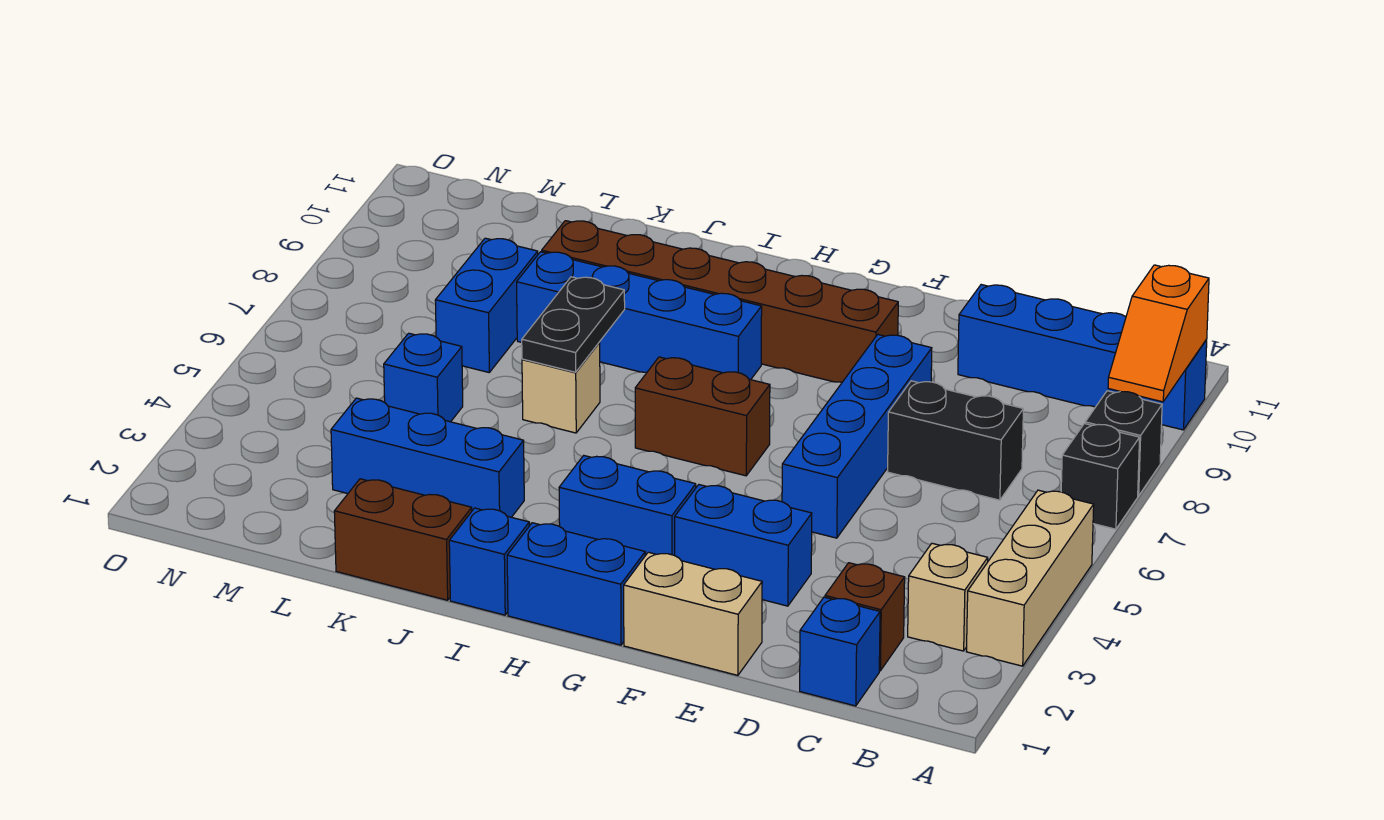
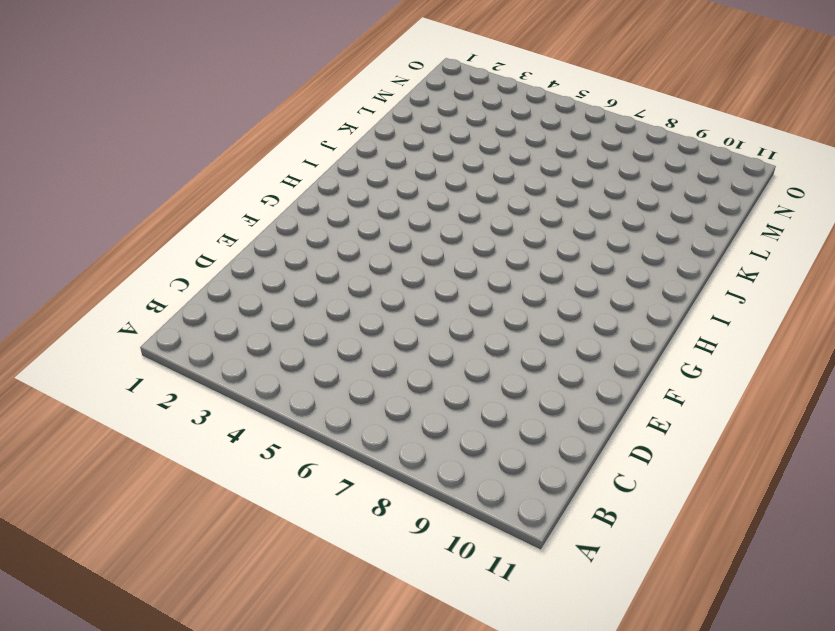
none -> tan 1x3 brick [966,490,1094,666]
none -> black 1x1 brick [1061,424,1140,529]
none -> black 1x1 brick [1085,391,1162,496]

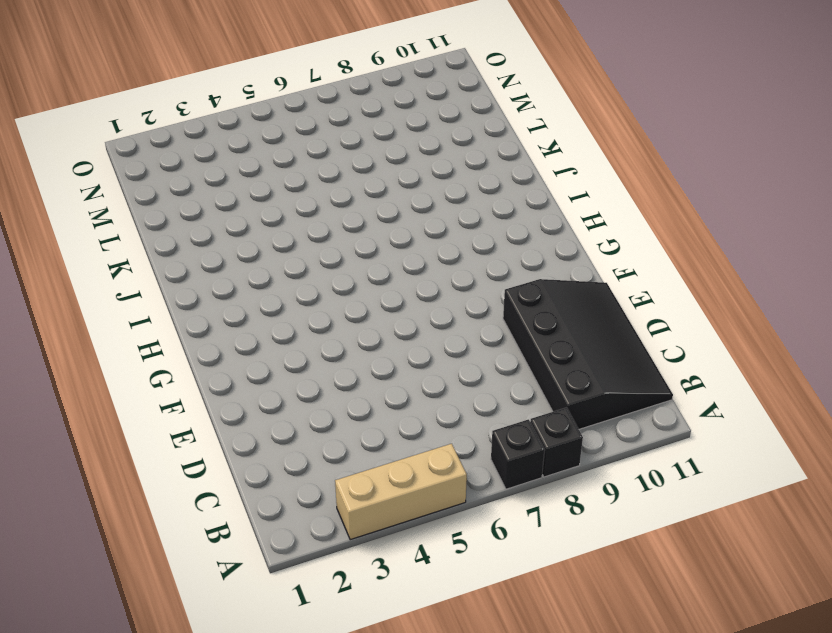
black 3x4 slope [503,279,673,429] -> blue 1x4 brick [958,285,1207,430]
none -> tan 1x1 brick [908,543,988,651]
none -> blue 1x1 brick [800,597,880,706]
none -> brown 1x1 brick [825,563,905,671]

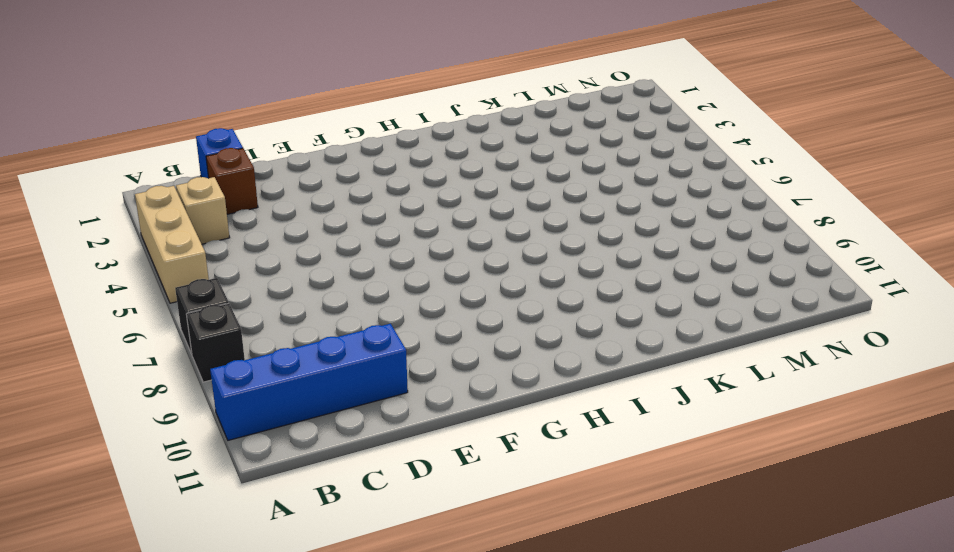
none -> black 1x2 brick [888,381,1023,500]
none -> tan 1x2 brick [624,552,762,675]
none -> blue 1x2 brick [675,485,812,606]

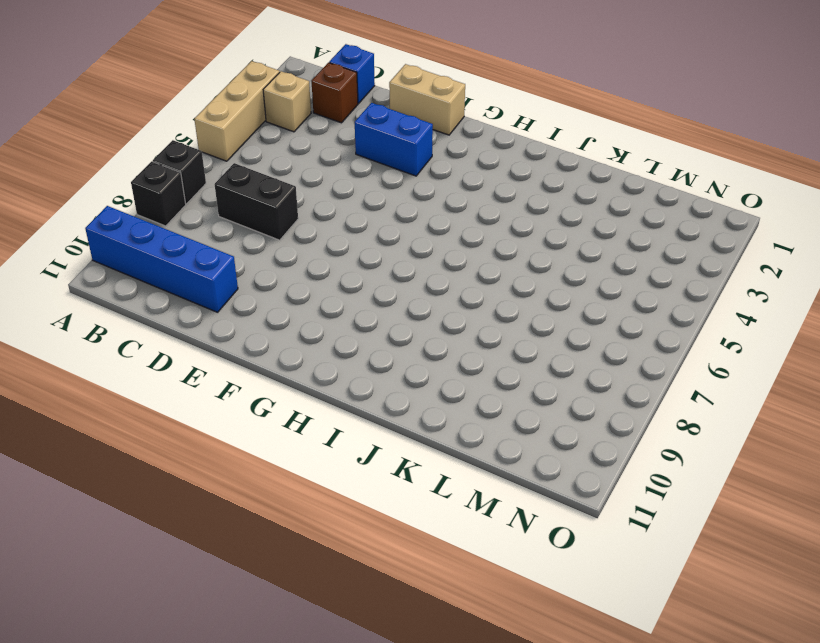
none -> blue 1x4 brick [782,335,932,538]
none -> brown 1x6 brick [542,221,898,382]
none -> blue 1x2 brick [507,523,645,645]

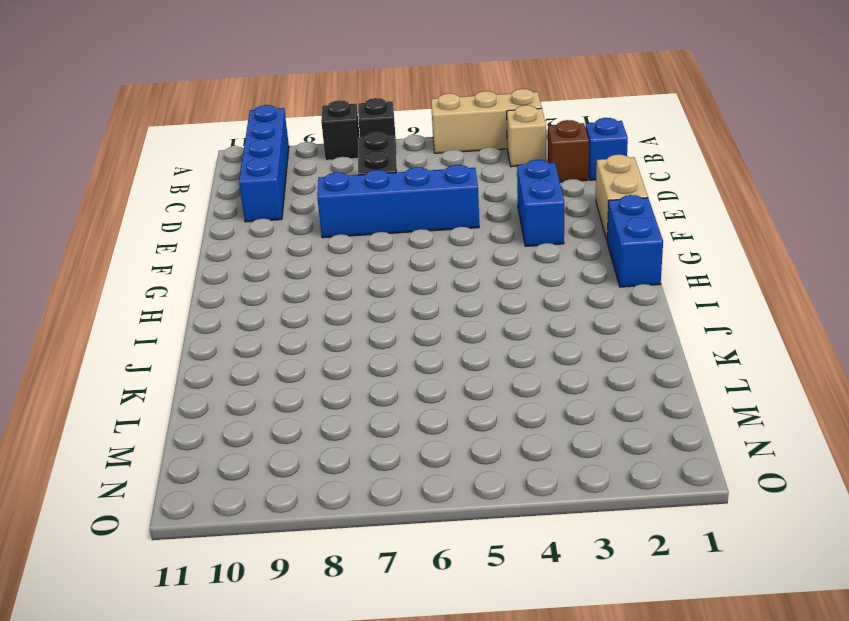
none -> brown 1x6 brick [542,221,898,382]
none -> blue 1x2 brick [559,456,696,556]
none -> brown 1x2 brick [635,357,770,476]

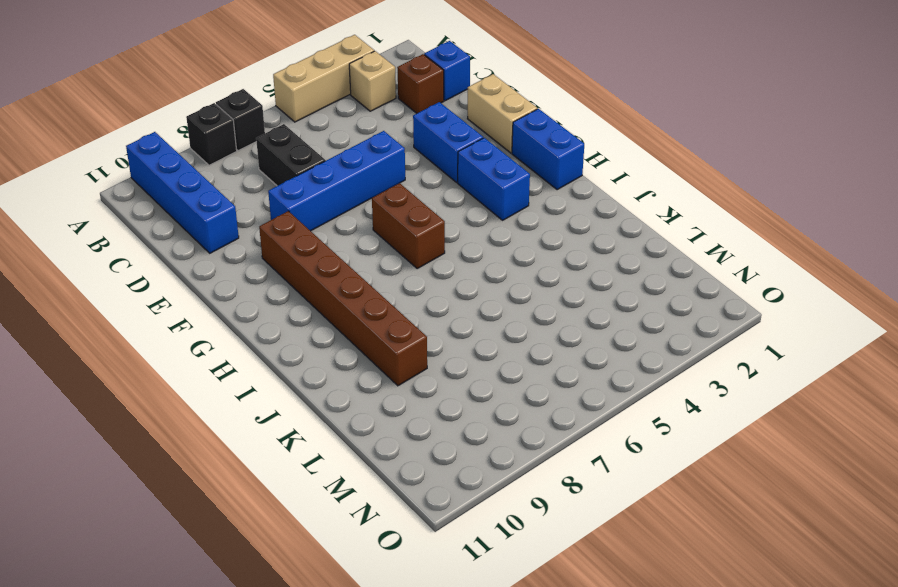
none -> blue 1x4 brick [517,252,762,380]
none -> blue 1x1 brick [449,508,529,615]
none -> brown 1x2 brick [334,479,472,600]

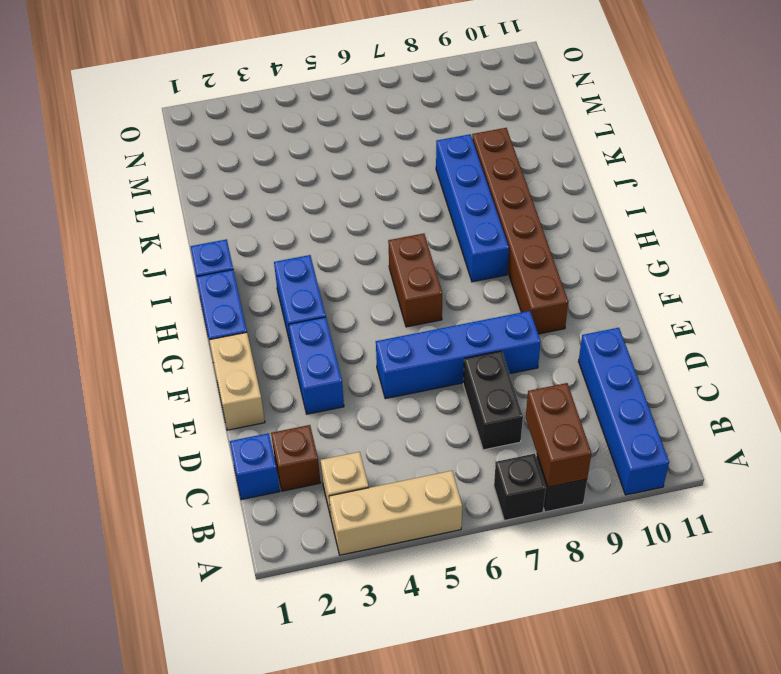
brown 1x2 brick [526,383,591,487] -> brown 1x2 brick moved to [334,479,472,600]
none -> blue 1x3 brick [331,398,524,517]
none -> tan 1x1 brick [522,343,600,433]
none -> blue 1x1 brick [384,333,463,422]

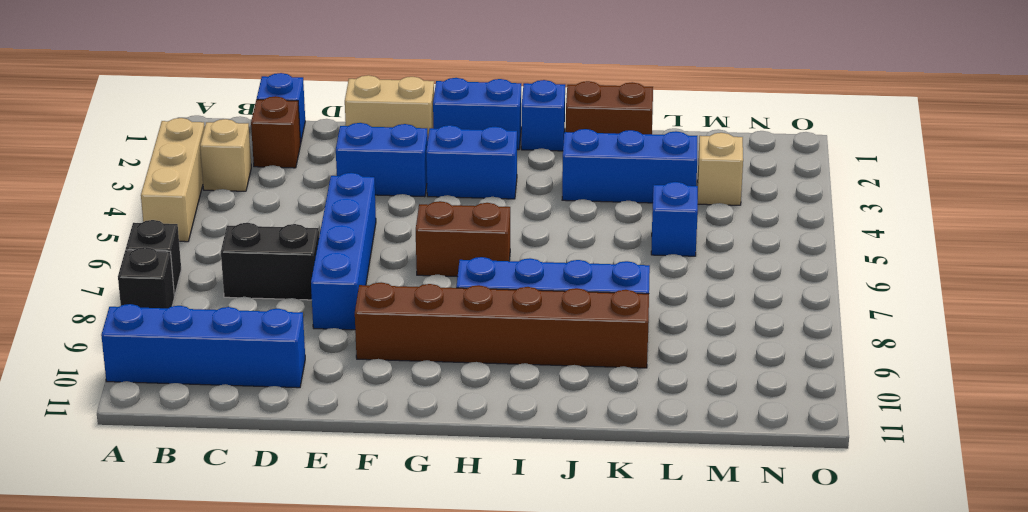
tan 1x1 brick [697,133,743,205] -> tan 1x1 brick moved to [522,343,600,433]
none -> blue 1x2 brick [435,238,538,372]
none -> orange 1x2 slope [1108,265,1209,402]
none -> black 1x2 plate [522,277,625,372]

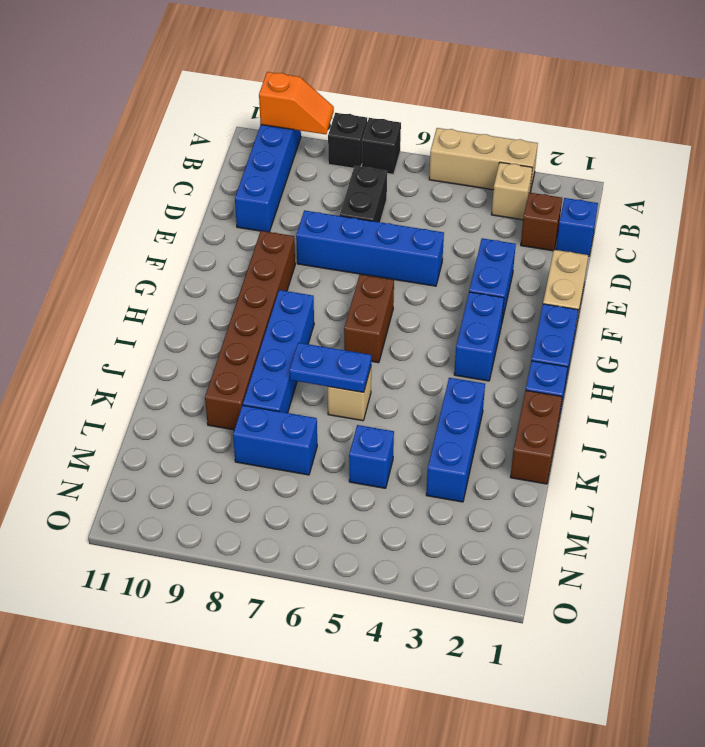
blue 1x2 plate [289,343,371,392] -> black 1x2 plate [522,277,625,372]

